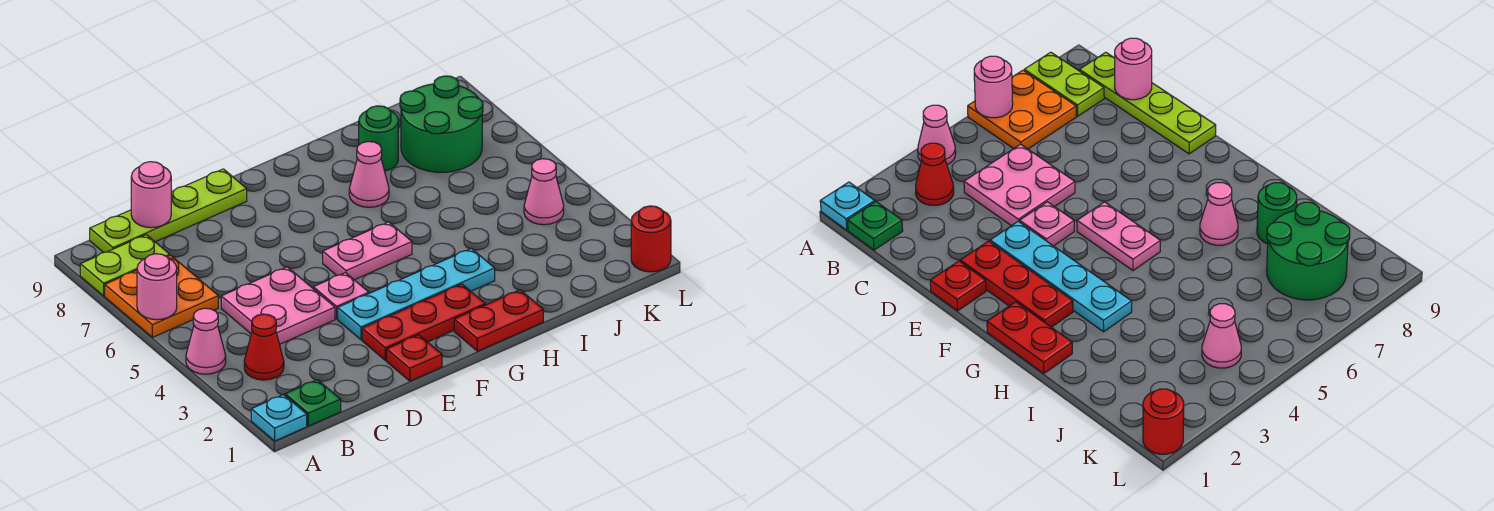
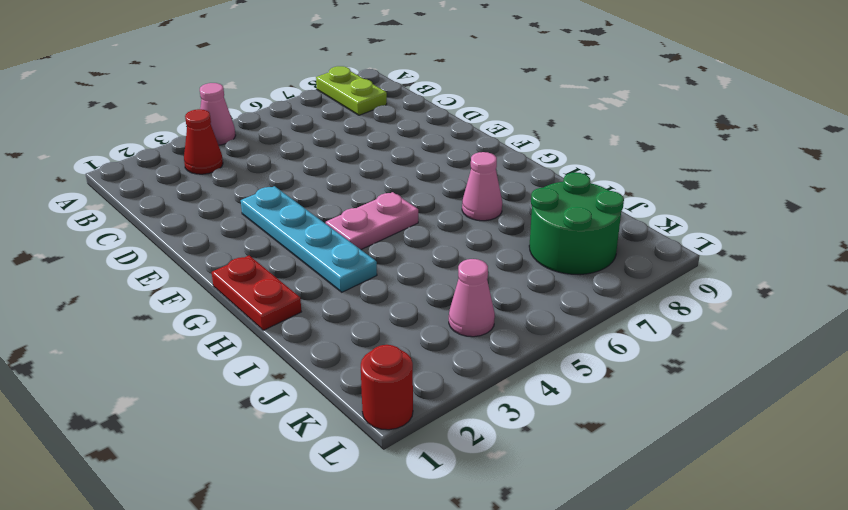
pink 1x2 plate [326,192,418,250] -> pink 1x2 plate turned to [323,222,412,280]
none -> cyan 1x1 plate [251,395,307,441]
none -> orange 2x2 plate [105,255,218,338]
none -> green 1x1 plate [285,380,341,426]

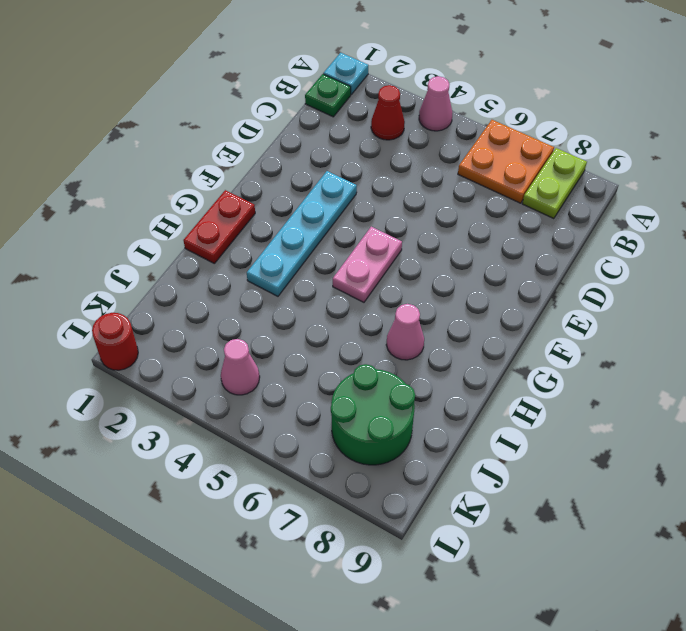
none -> lime 1x4 plate [90,169,247,253]
none -> pink 2x2 plate [221,267,335,344]
none -> red 1x1 plate [387,335,442,381]

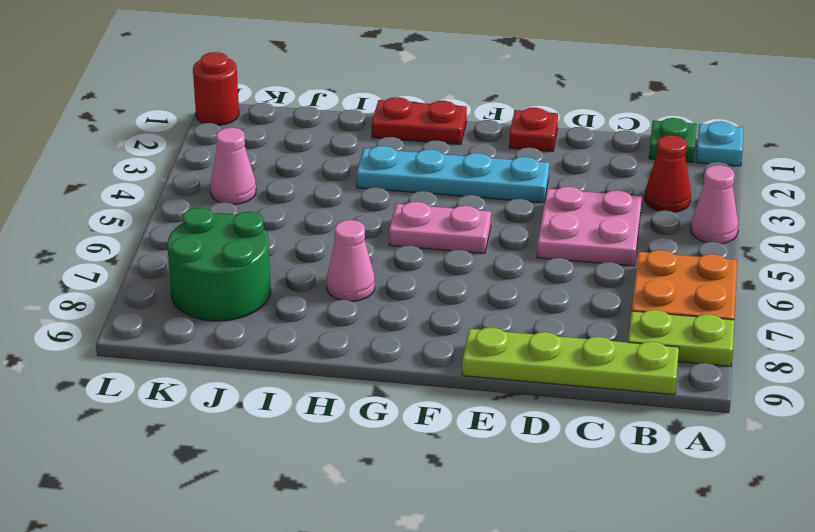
none -> red 1x3 plate [362,284,485,361]
none -> pink 1x1 plate [313,273,369,319]
none -> green 1x1 round brick [359,106,398,171]

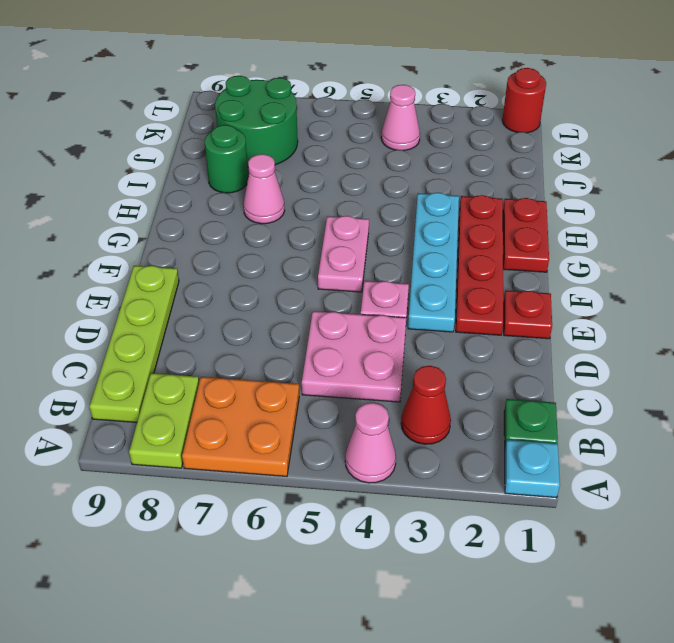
red 1x4 plate [456,195,503,335] -> red 1x3 plate [362,284,485,361]
none -> pink 1x1 round brick [137,254,177,320]
none -> pink 1x1 round brick [131,162,171,228]

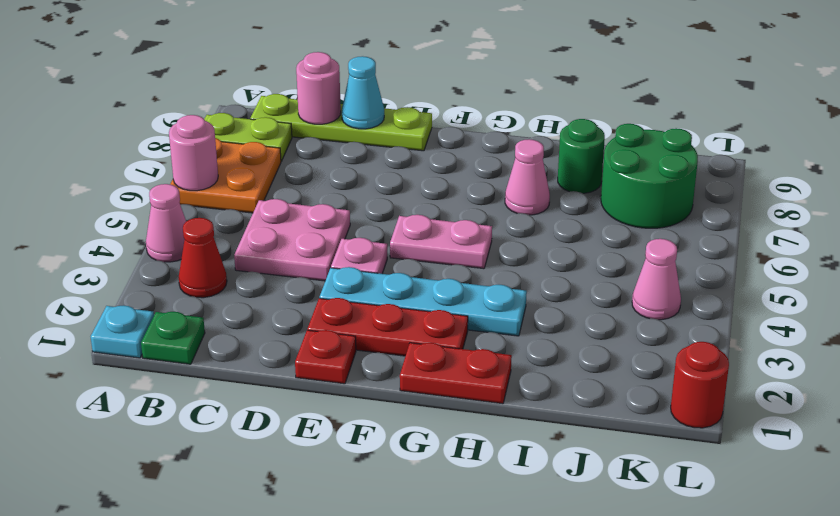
cyan 1x1 cone [342,56,384,129] -> none

